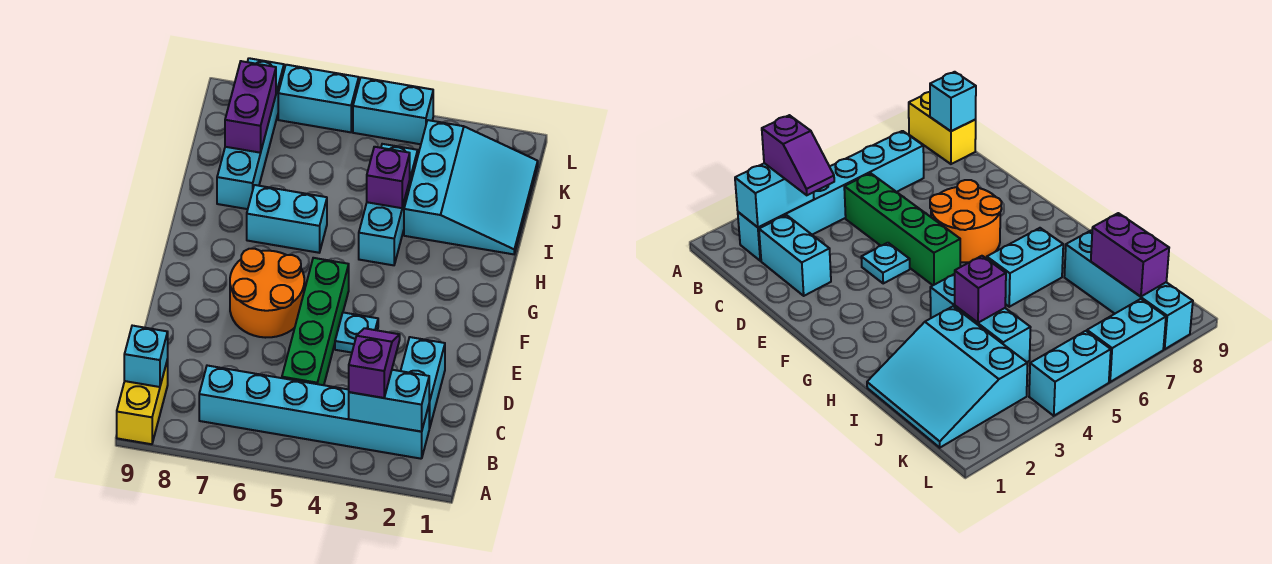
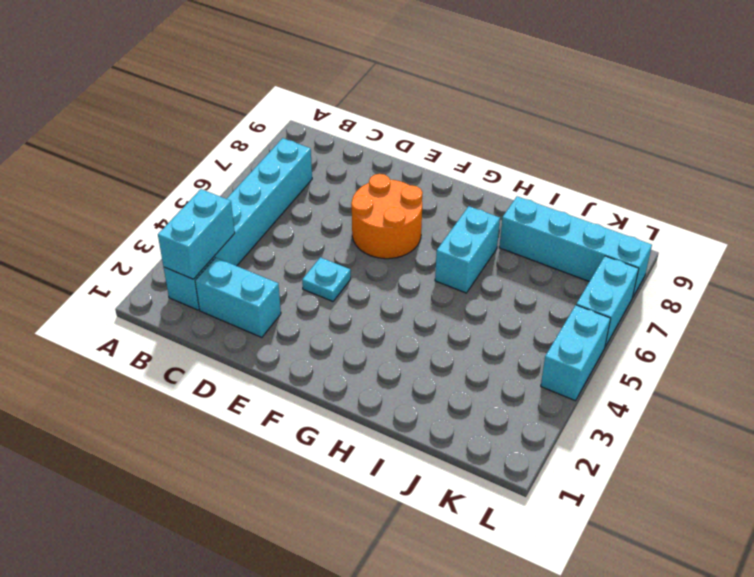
none -> yellow 1x2 brick [117,359,168,444]
none -> green 1x4 brick [282,258,349,385]
none -> cyan 1x3 brick [359,144,418,265]

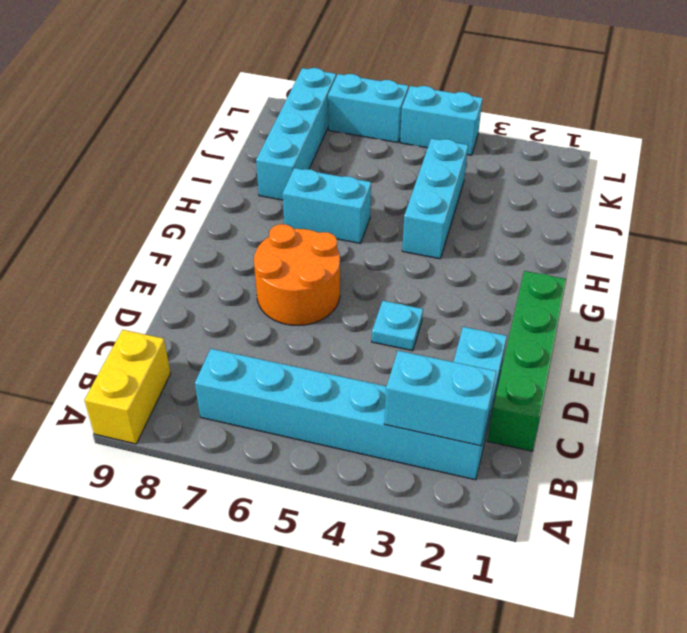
green 1x4 brick [487,271,566,451] -> green 1x4 brick moved to [282,258,349,385]
none -> cyan 3x3 slope [404,120,538,254]
none -> cyan 1x1 brick [124,326,168,387]
none -> purple 1x1 brick [367,147,410,208]

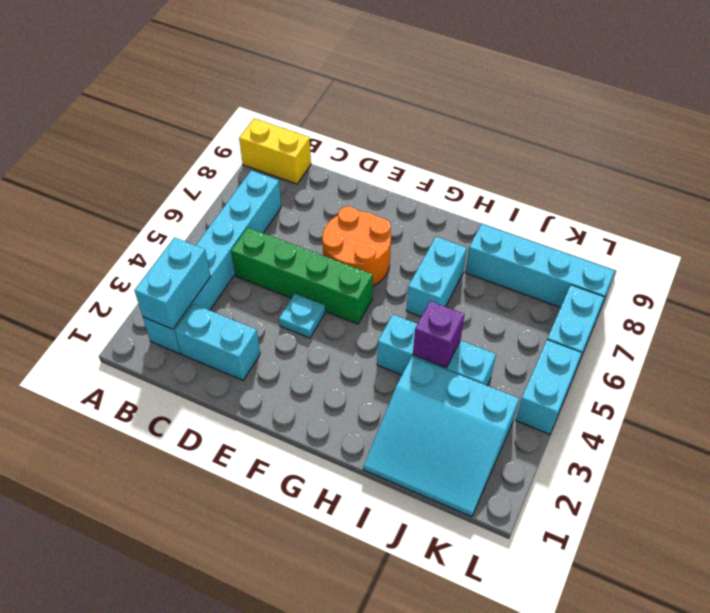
none -> cyan 1x1 brick [124,326,168,387]
none -> purple 1x2 brick [225,61,276,153]
none -> purple 1x2 slope [349,328,400,398]

